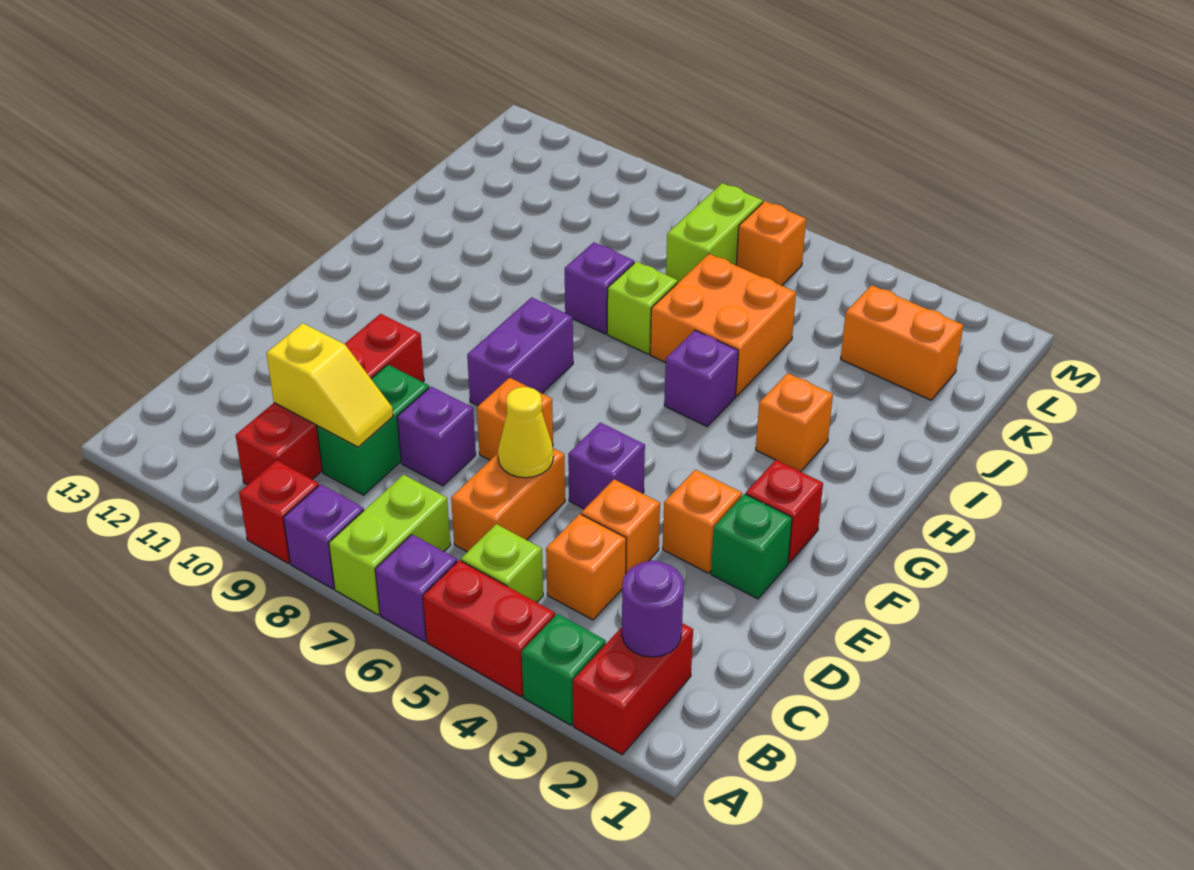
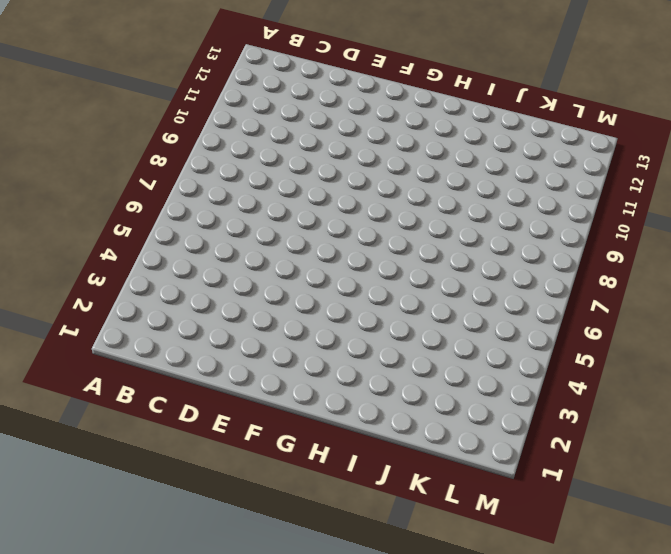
none -> red 1x2 brick [573,623,693,755]
none -> green 1x1 brick [522,614,606,725]
none -> red 1x2 brick [423,560,555,697]
none -> purple 1x1 brick [375,534,457,641]

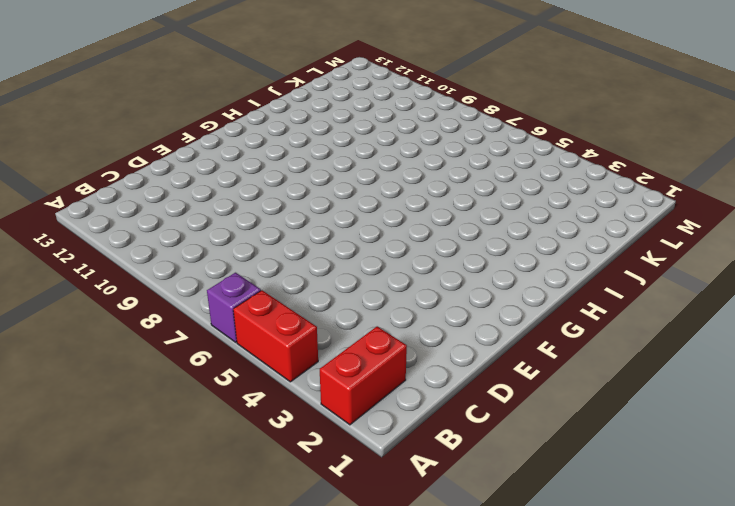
none -> green 1x1 brick [522,614,606,725]
none -> lime 1x2 brick [329,475,450,615]
none -> purple 1x1 brick [283,484,364,589]
none -> red 1x1 brick [239,460,319,563]

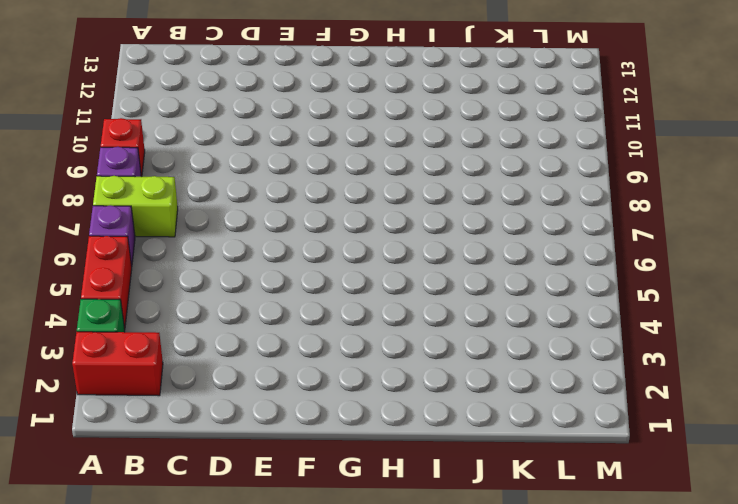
none -> lime 1x1 brick [461,524,543,602]
none -> red 1x4 brick [235,314,424,485]
none -> orange 1x1 brick [546,514,626,620]
none -> orange 1x2 brick [451,448,565,552]

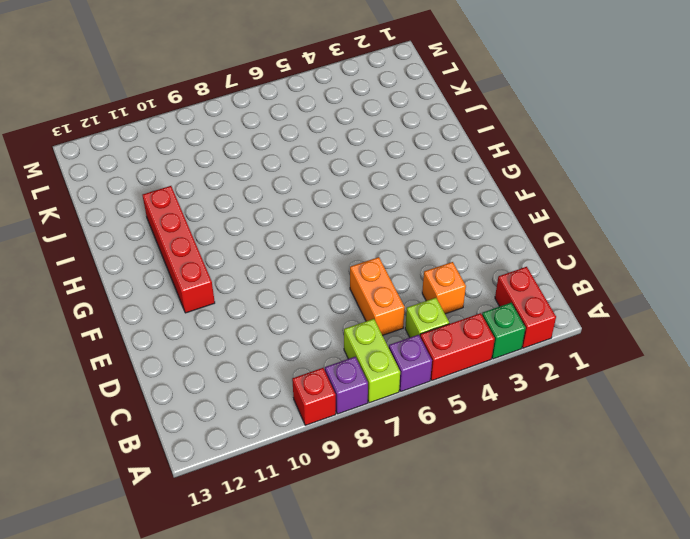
red 1x4 brick [143,186,215,313] -> red 1x4 brick moved to [235,314,424,485]
none -> green 1x2 brick [317,365,429,495]
none -> orange 1x1 brick [581,479,660,573]
none -> purple 1x1 brick [397,387,476,486]
none -> green 1x1 brick [711,494,792,599]

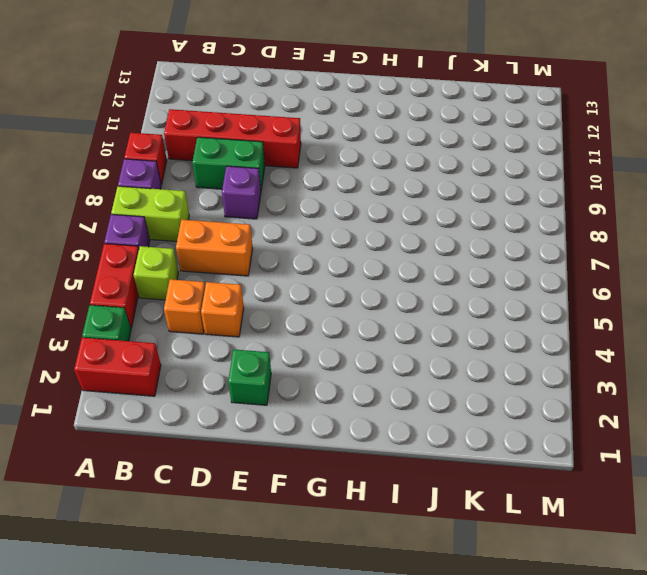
none -> orange 1x1 brick [663,470,742,573]
none -> purple 1x1 brick [568,423,645,509]
none -> orange 1x1 brick [477,378,553,460]
none -> red 1x1 brick [746,460,823,563]

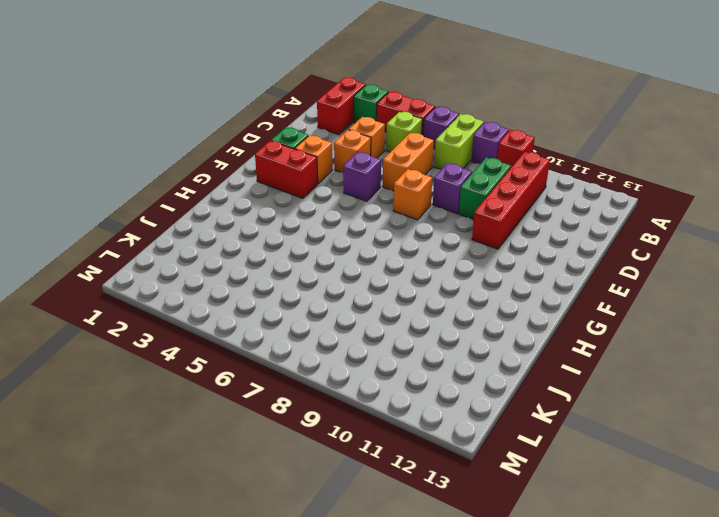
red 1x2 brick [255,141,318,198] -> red 1x1 brick [746,460,823,563]
none -> purple 1x2 brick [467,297,573,406]
none -> orange 1x1 brick [756,373,833,472]
none -> purple 1x1 brick [664,330,738,426]
none -> orange 2x2 brick [650,254,796,396]

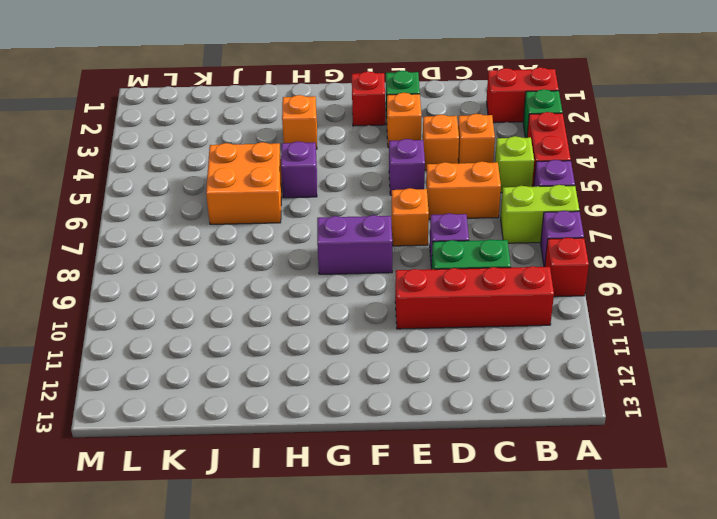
none -> lime 1x1 brick [607,262,678,354]
none -> purple 1x1 brick [565,242,634,334]
none -> orange 1x2 brick [841,285,963,400]
none -> lime 1x2 brick [666,183,763,282]

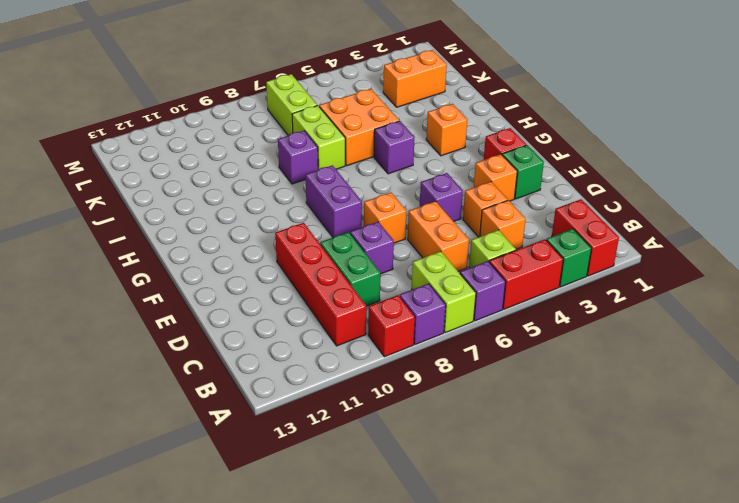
lime 1x2 brick [292,105,345,169] -> lime 1x1 brick [607,262,678,354]
none -> orange 1x1 brick [736,201,806,286]
none -> purple 1x1 round brick [622,561,684,657]
none -> yellow 1x2 slope [266,323,393,447]
none -> yellow 1x1 cone [498,387,553,478]

